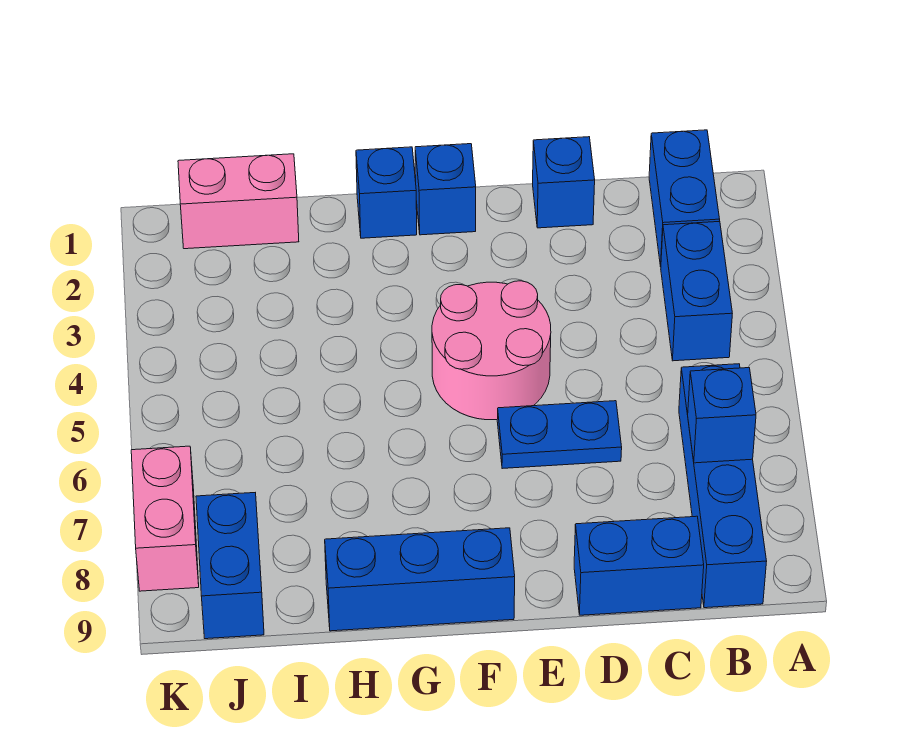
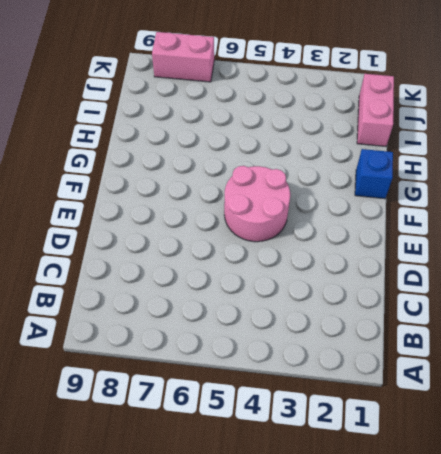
none -> blue 1x2 brick [649,130,720,267]
none -> blue 1x2 brick [661,221,732,361]
none -> blue 1x4 brick [679,364,767,608]

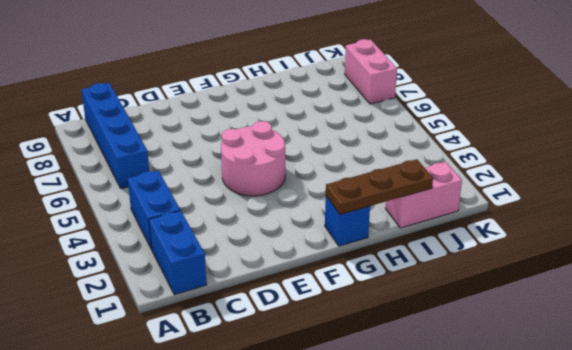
brown 1x3 plate [326,159,433,215] -> none
none -> blue 1x2 brick [574,516,704,615]
none -> blue 1x1 brick [533,137,595,228]
none -> blue 1x2 plate [497,401,622,469]

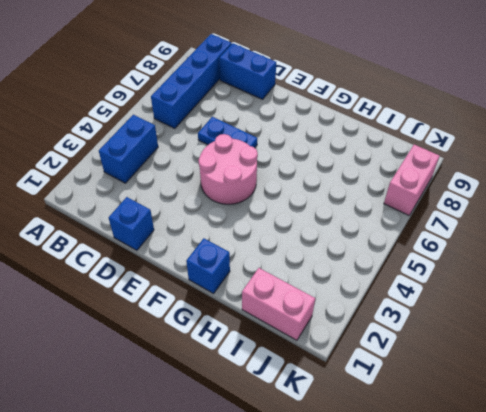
none -> blue 1x2 brick [649,130,720,267]
none -> blue 1x1 brick [415,144,476,235]
none -> blue 1x3 brick [325,528,515,631]

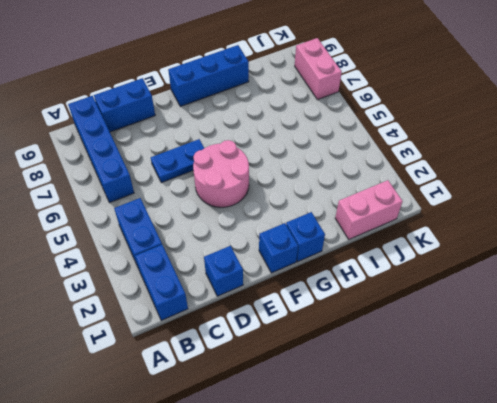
none -> blue 1x2 brick [196,493,264,639]
none -> blue 1x1 brick [688,368,756,463]

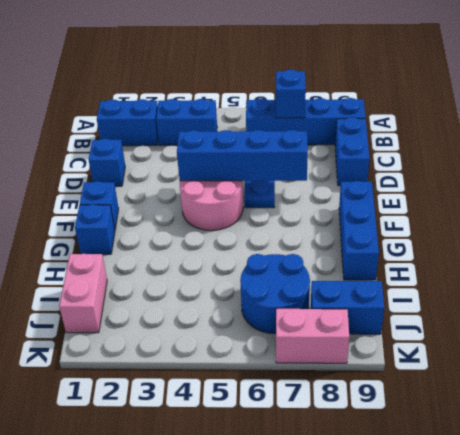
blue 1x4 brick [177,130,308,181] -> none
blue 2x2 round brick [240,254,310,334] -> none

